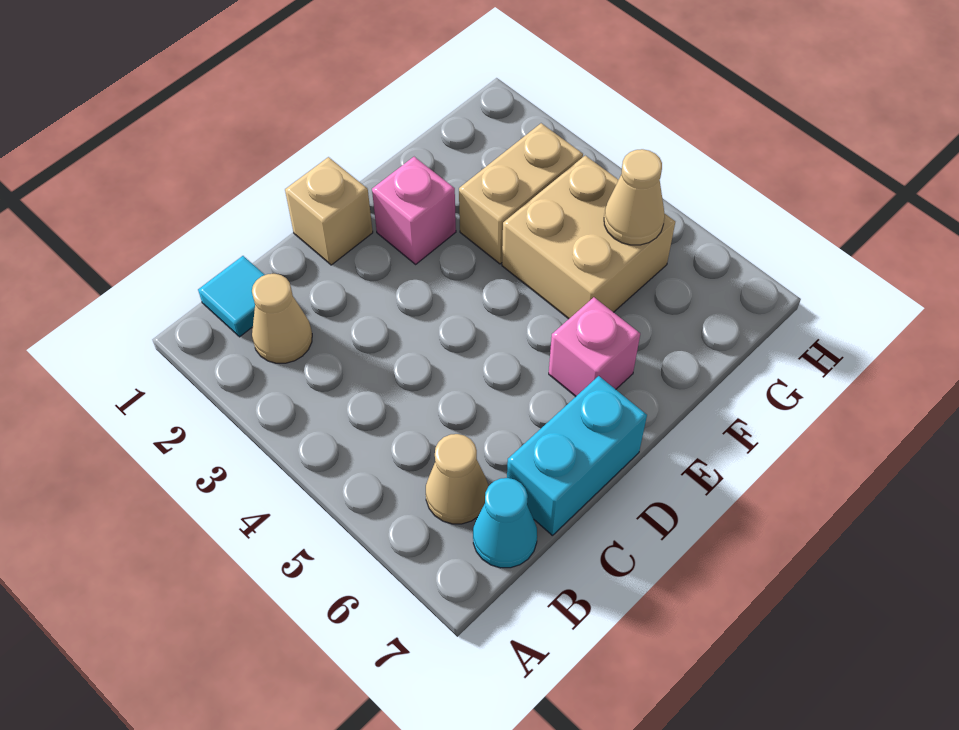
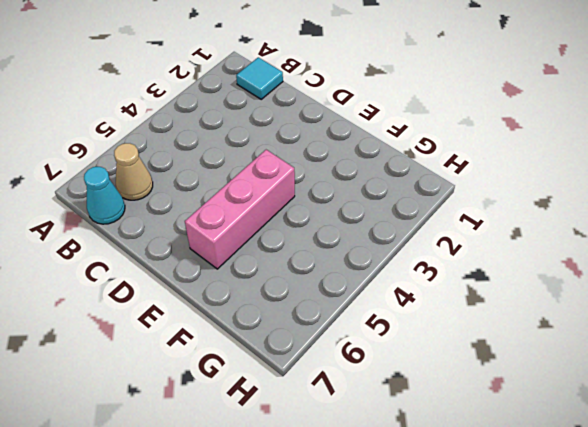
pink 1x3 brick [185,150,295,269] -> pink 1x1 brick [549,297,640,397]
none -> tan 1x1 cone [252,274,312,363]
none -> cyan 1x2 brick [507,376,647,536]

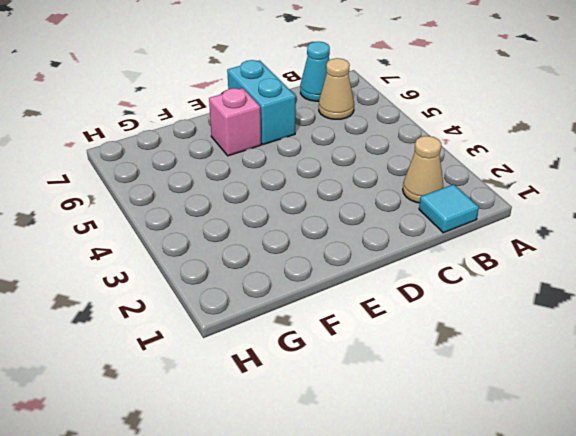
cyan 1x2 brick [227,60,296,145] -> cyan 1x2 brick turned to [507,376,647,536]
none -> tan 1x1 brick [285,157,373,265]
none -> pink 1x1 brick [372,157,456,264]

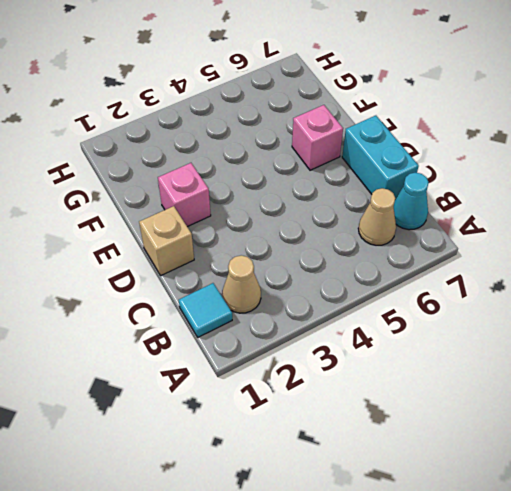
none -> tan 1x2 brick [459,123,583,264]
none -> tan 2x2 brick [502,156,675,319]

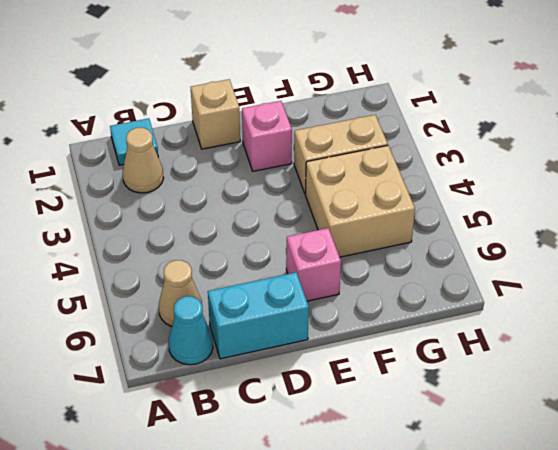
none -> tan 1x1 cone [604,149,665,245]

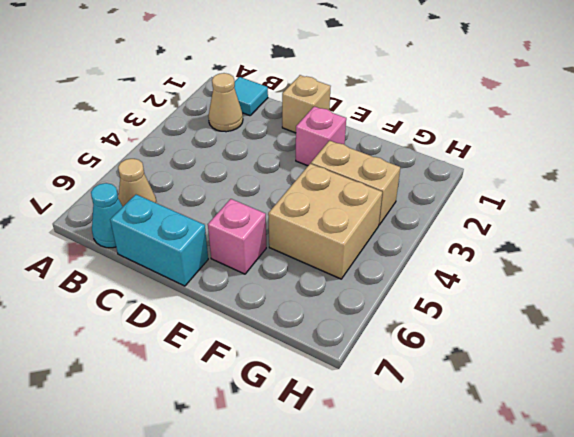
none -> tan 1x1 cone [604,149,665,245]

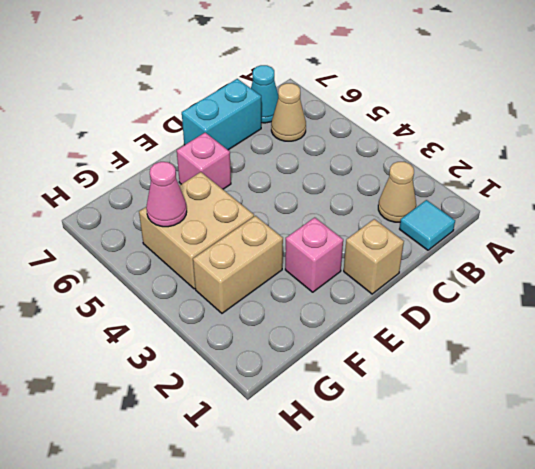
pink 1x1 cone [146,162,187,227] -> tan 1x1 cone [604,149,665,245]

